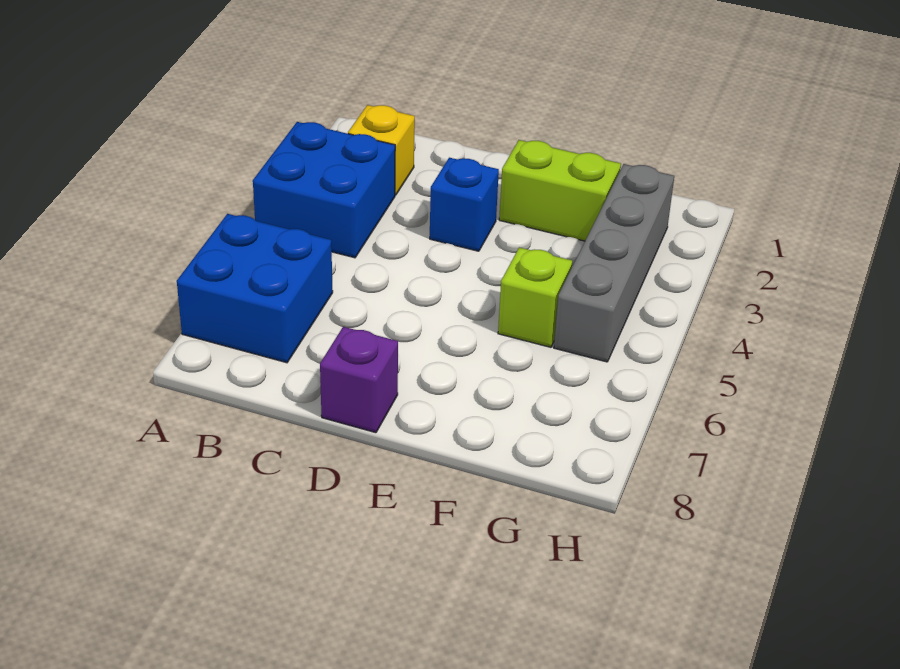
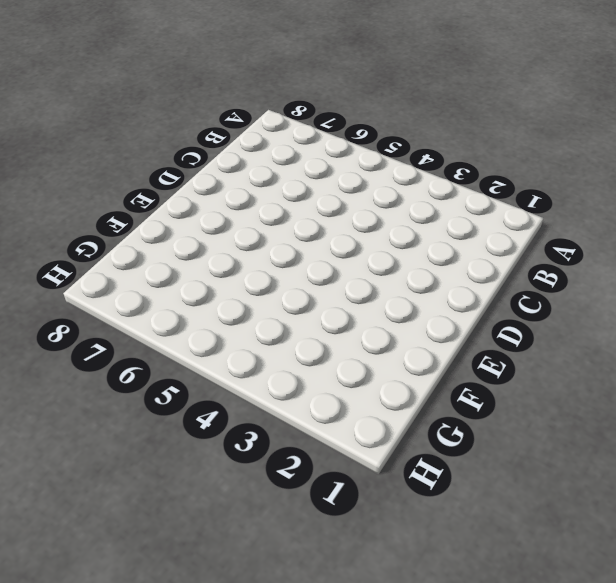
none -> blue 2x2 brick [253,122,395,258]
none -> blue 2x2 brick [177,214,333,363]

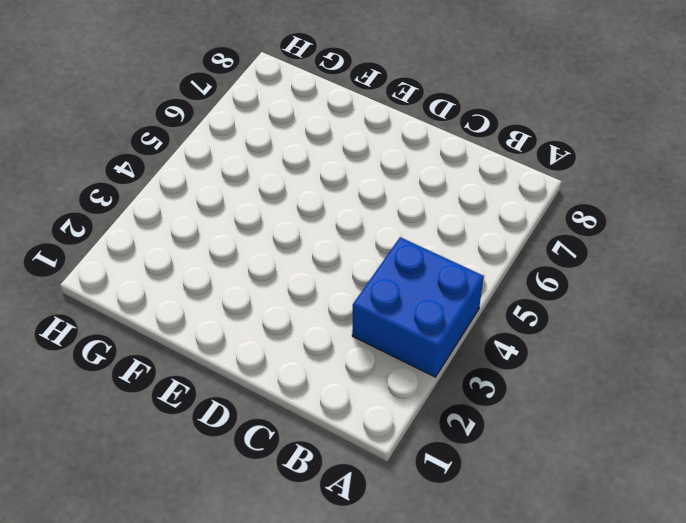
none -> blue 2x2 brick [177,214,333,363]
none -> yellow 1x1 brick [348,105,415,195]

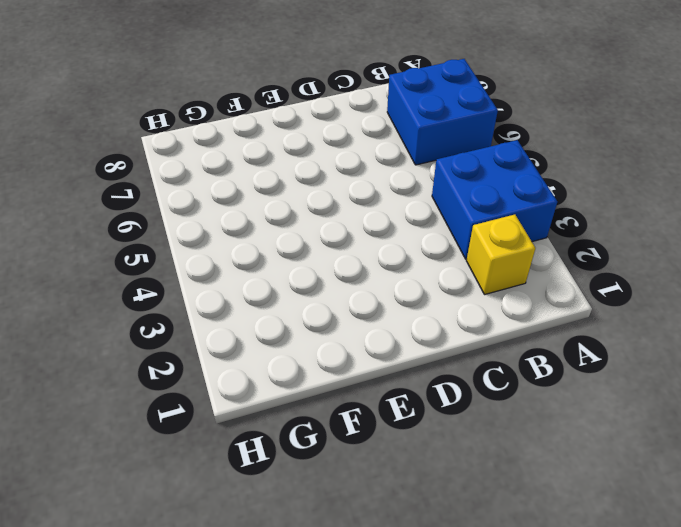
none -> blue 1x1 brick [430,158,499,251]
none -> purple 1x1 brick [320,327,398,433]

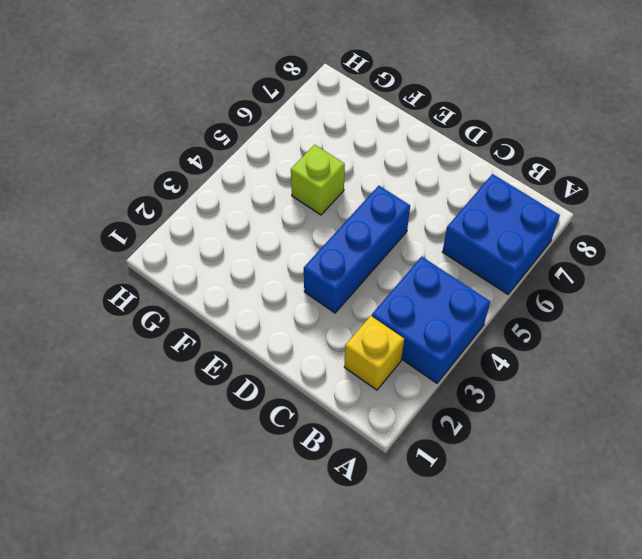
blue 1x3 brick [304,186,410,313] -> blue 1x1 brick [430,158,499,251]
none -> purple 1x1 brick [320,327,398,433]
none -> lime 1x2 brick [499,140,621,241]

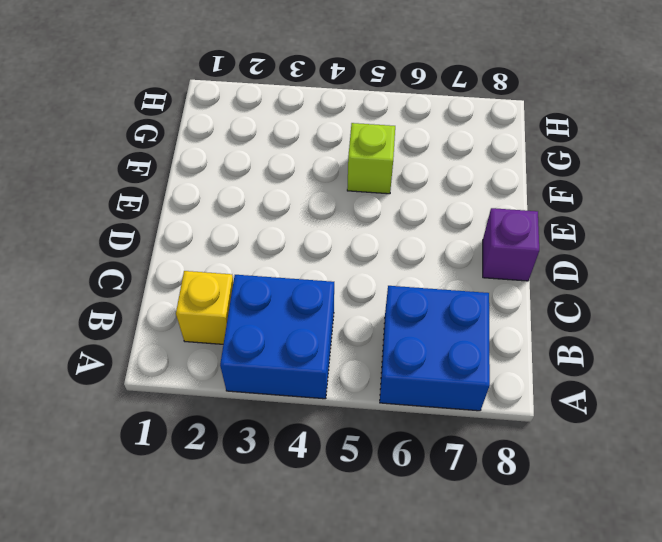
none -> blue 1x1 brick [430,158,499,251]
none -> lime 1x2 brick [499,140,621,241]

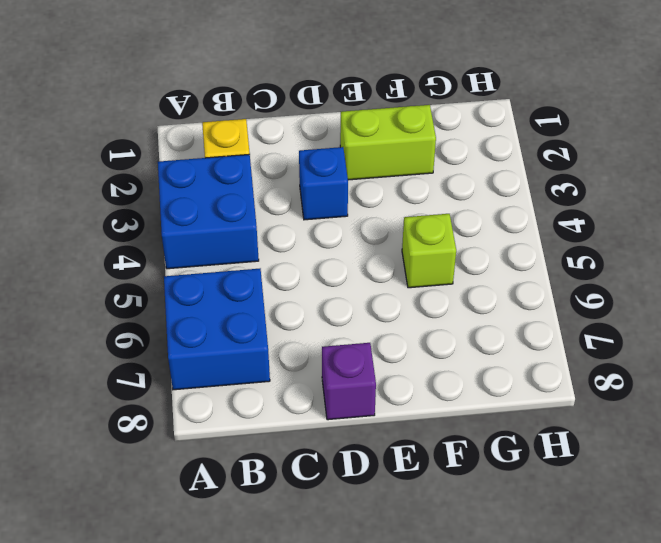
none -> grey 1x4 brick [554,164,674,362]

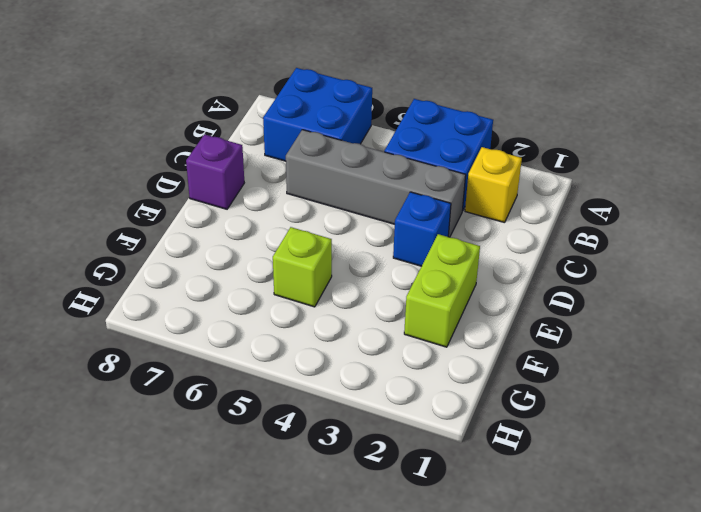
grey 1x4 brick [286,130,466,237] -> grey 1x4 brick moved to [554,164,674,362]

